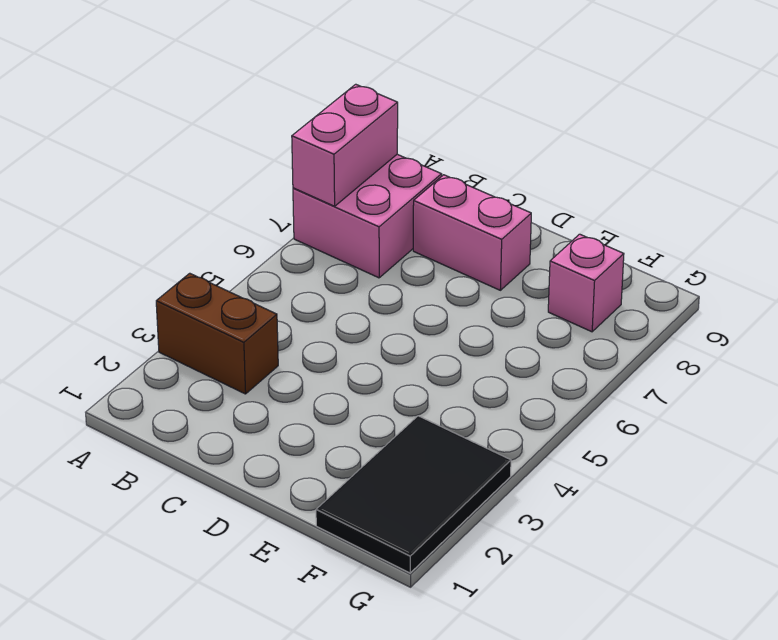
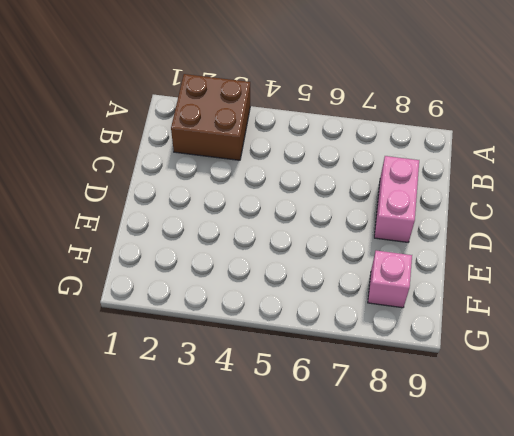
brown 2x2 brick [171,74,250,160] -> brown 1x2 brick [156,273,278,394]
none -> pink 2x2 brick [293,154,442,278]
none -> black 2x3 tile [316,416,511,573]

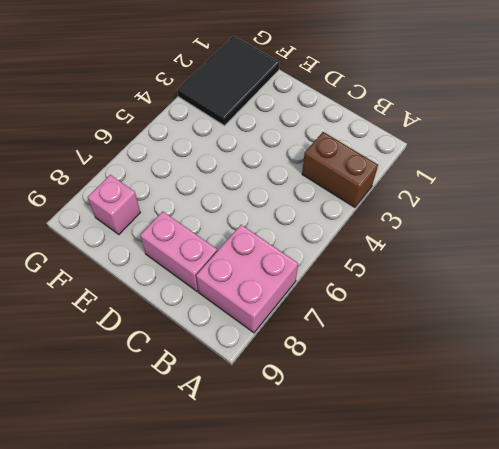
none -> pink 1x2 brick [292,84,398,206]

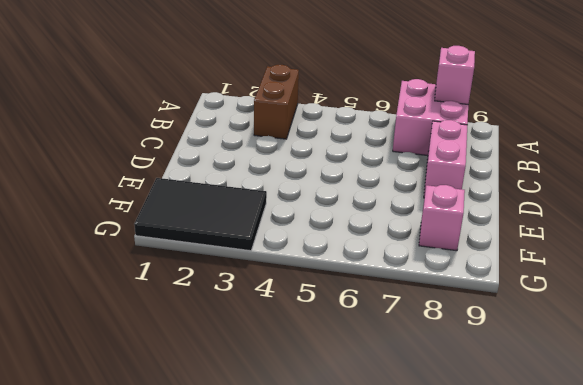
pink 1x1 brick [435,46,475,104] -> pink 1x2 brick [292,84,398,206]

